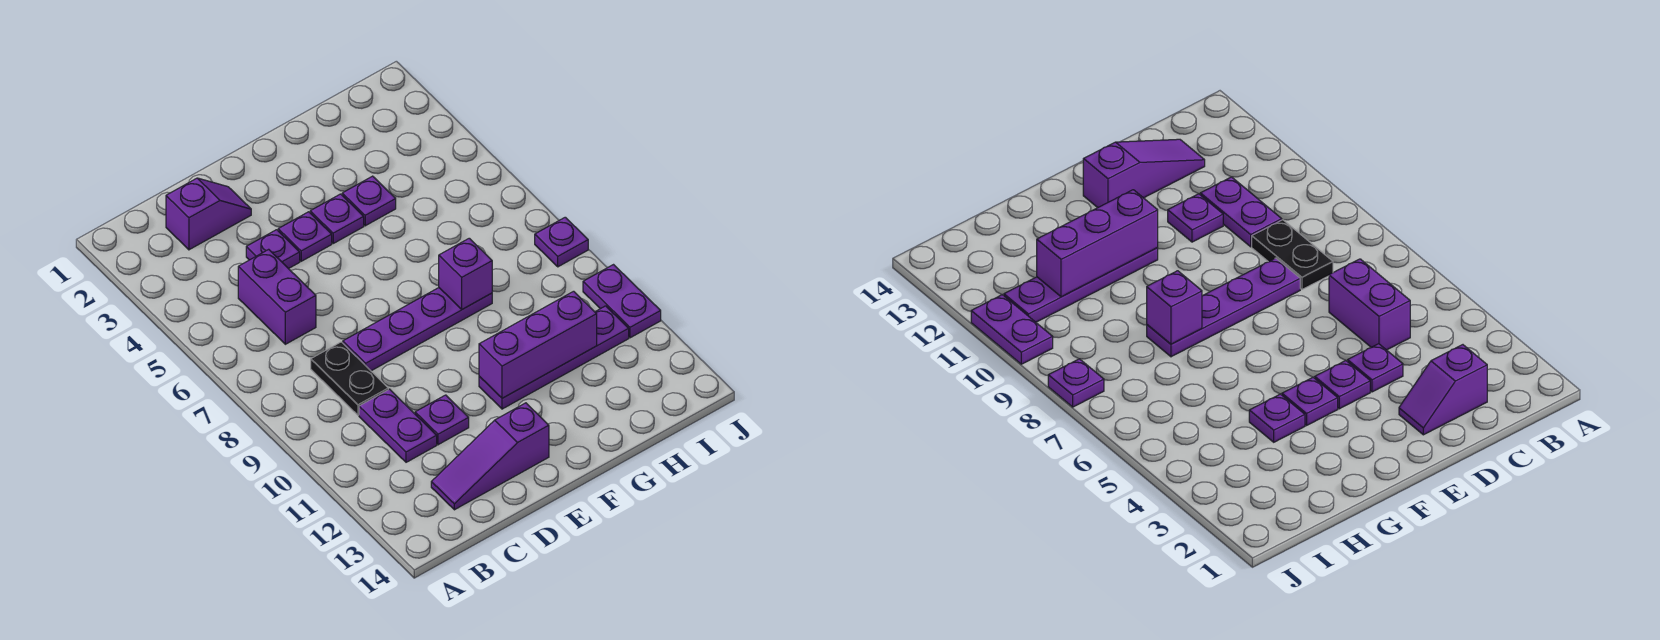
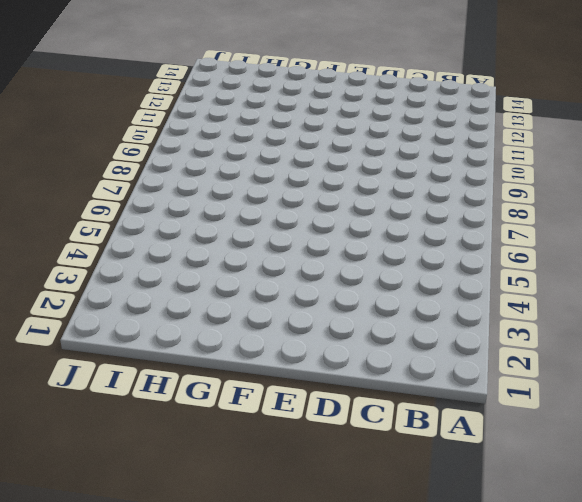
none -> purple 1x2 slope [166,178,251,250]
none -> purple 1x2 brick [238,249,316,344]
none -> black 1x2 plate [311,342,388,415]

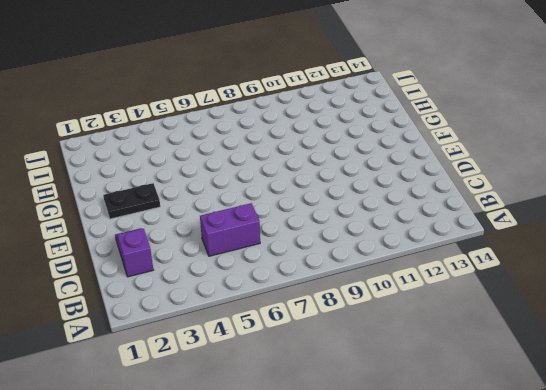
black 1x2 plate [103,183,160,219] -> black 1x2 plate moved to [311,342,388,415]
none -> purple 1x2 plate [359,389,437,462]
none -> purple 1x3 slope [431,403,549,510]
none -> purple 1x1 plate [246,230,300,269]

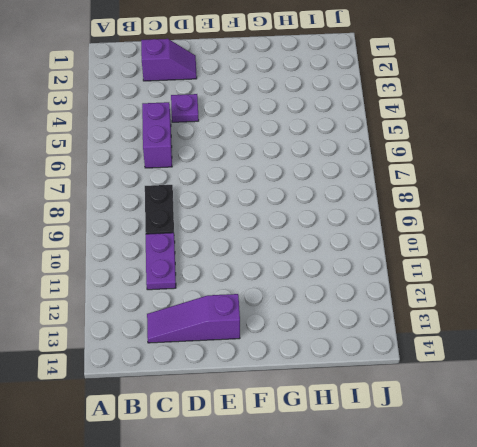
none -> purple 1x4 plate [343,288,492,371]
none -> purple 1x1 plate [415,395,469,445]
none -> purple 1x1 plate [278,212,332,261]

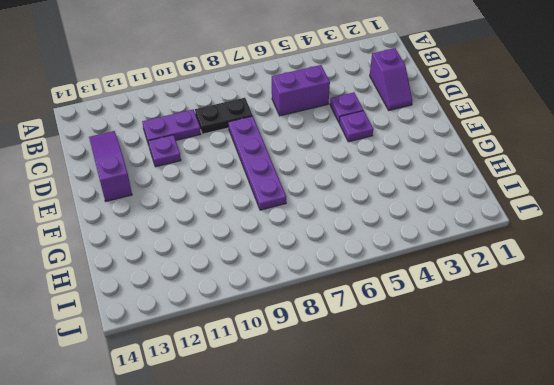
none -> purple 1x1 plate [310,194,364,243]
none -> purple 1x4 plate [479,306,629,409]
none -> purple 1x1 plate [342,176,396,226]

